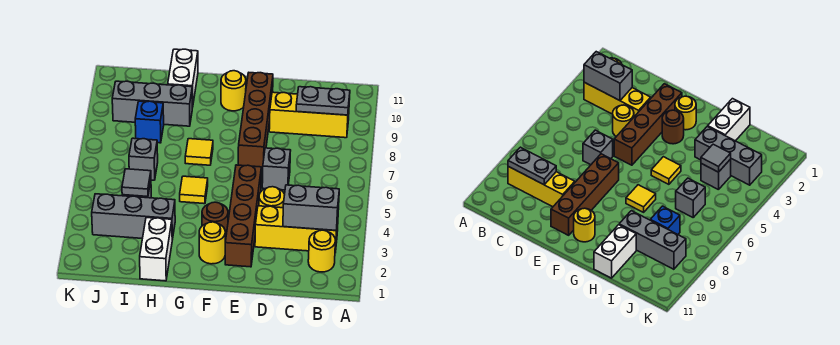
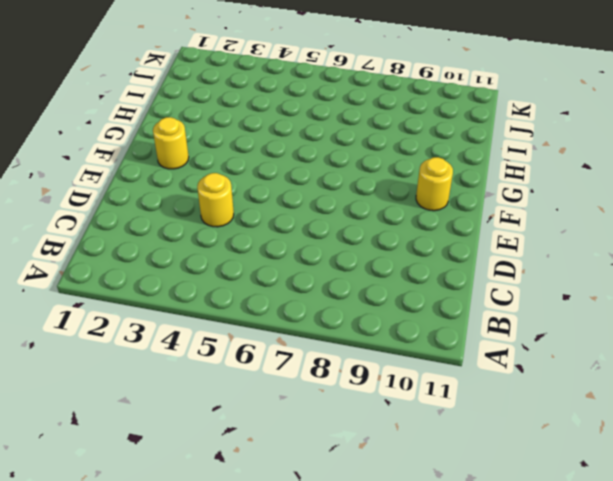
none -> yellow 1x1 round brick [308,230,335,272]
none -> yellow 1x3 brick [255,206,338,253]
none -> yellow 1x3 brick [269,92,350,138]

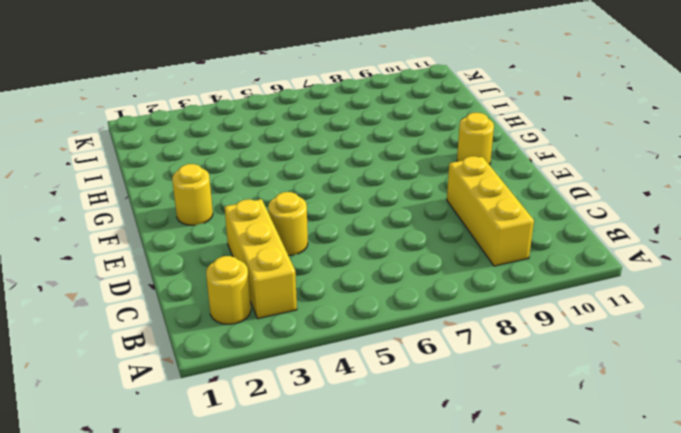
none -> grey 1x1 brick [262,148,291,190]
none -> brown 1x4 brick [225,165,261,267]
none -> brown 1x4 brick [238,73,273,169]

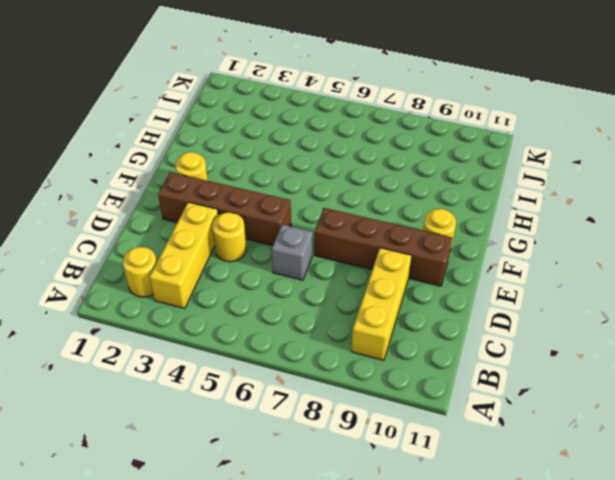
none -> brown 1x1 round brick [202,202,228,240]
none -> yellow 1x1 tile [180,176,208,204]
none -> yellow 1x1 tile [185,139,213,165]

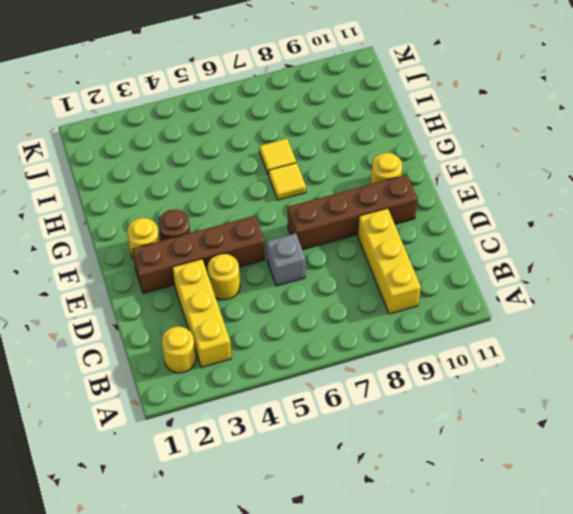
yellow 1x1 tile [259,139,296,175] -> yellow 1x1 tile moved to [180,176,208,204]
none -> white 1x2 brick [140,218,172,281]
none -> grey 1x3 brick [92,194,175,240]
none -> grey 1x3 brick [112,81,192,126]

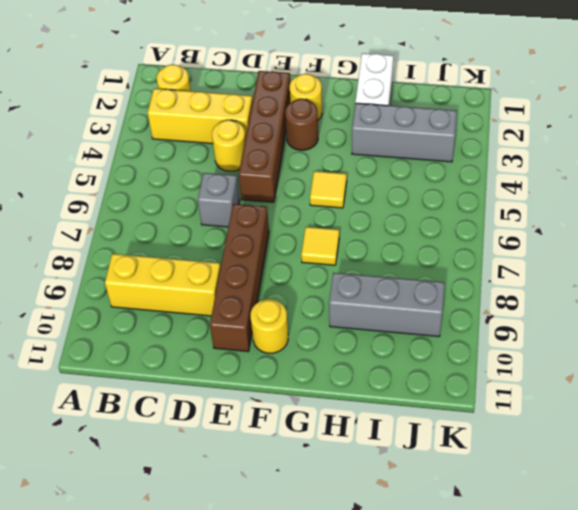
none -> white 1x2 brick [168,49,198,108]
none -> grey 1x1 brick [701,159,731,190]
none -> grey 1x1 brick [129,138,158,180]

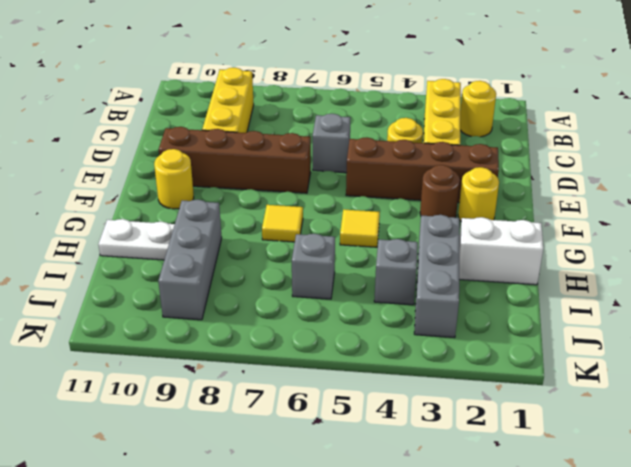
white 1x2 plate [98,219,175,260] -> white 1x2 brick [168,49,198,108]
none -> blue 1x1 brick [135,101,164,143]
none -> grey 1x2 brick [283,185,339,231]
none -> grey 1x2 plate [296,87,350,115]

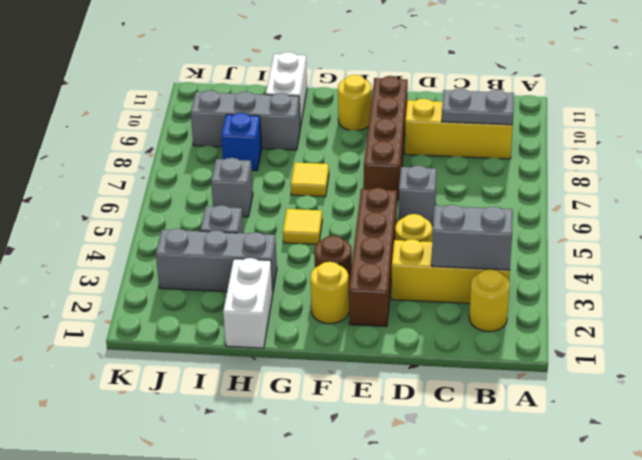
none -> grey 1x1 tile [122,169,151,197]

